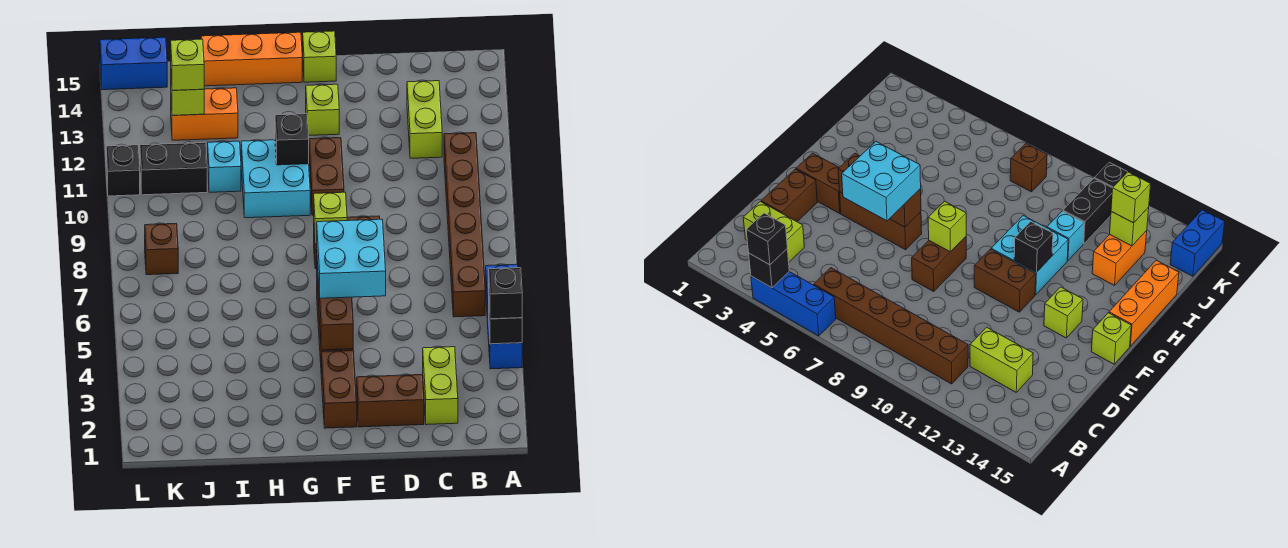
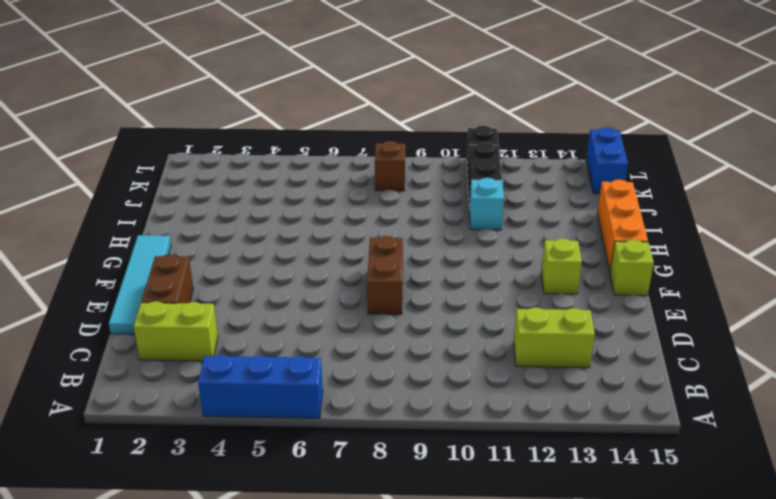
cyan 1x4 tile [109,235,171,334] -> none
none -> brown 1x6 brick [444,133,485,317]
none -> brown 1x2 brick [321,350,357,428]
none -> brown 1x3 brick [840,192,922,250]

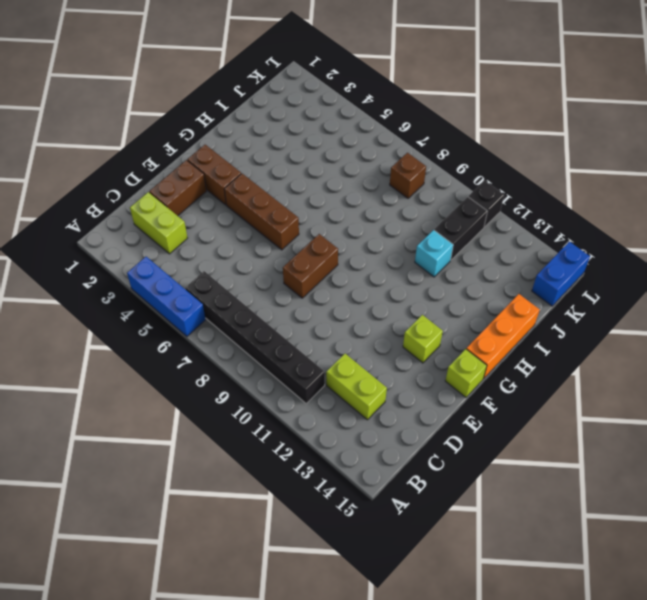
black 1x6 brick [185,271,325,403] -> brown 1x6 brick [444,133,485,317]
none -> brown 1x2 brick [309,138,344,215]
none -> cyan 2x2 brick [241,140,310,218]
none -> orange 1x2 brick [171,88,238,140]

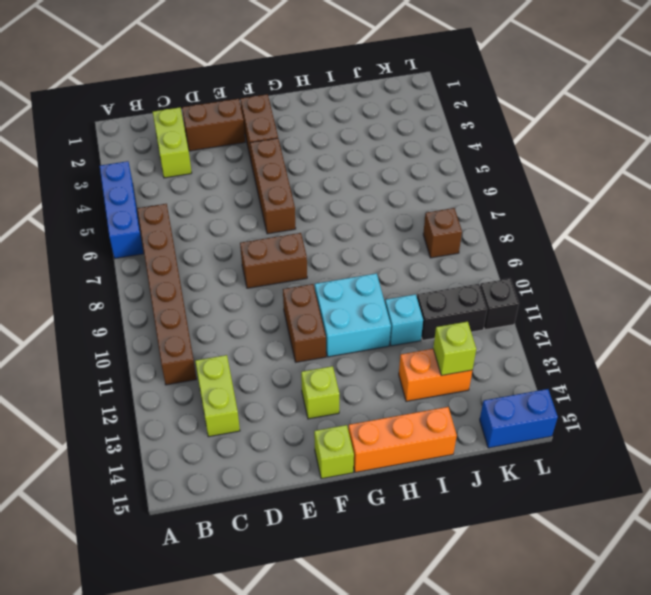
none -> black 1x1 brick [489,308,522,344]
none -> brown 1x3 brick [317,261,353,350]
none -> lime 1x1 brick [314,192,347,244]

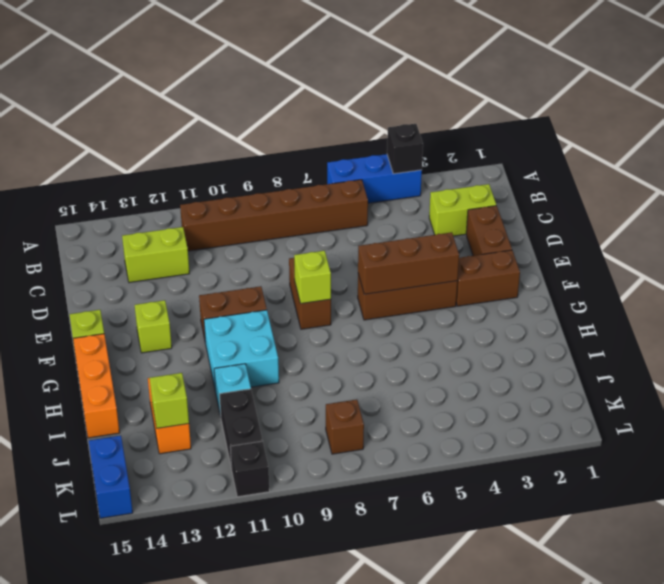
none -> black 1x1 brick [275,114,309,165]
none -> black 1x1 brick [489,268,522,319]
none -> cyan 2x2 brick [317,219,386,298]

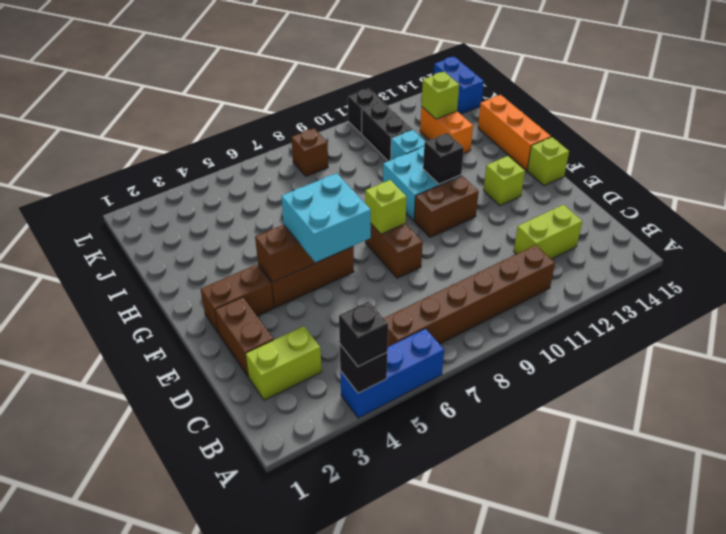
none -> lime 1x1 brick [171,39,204,90]

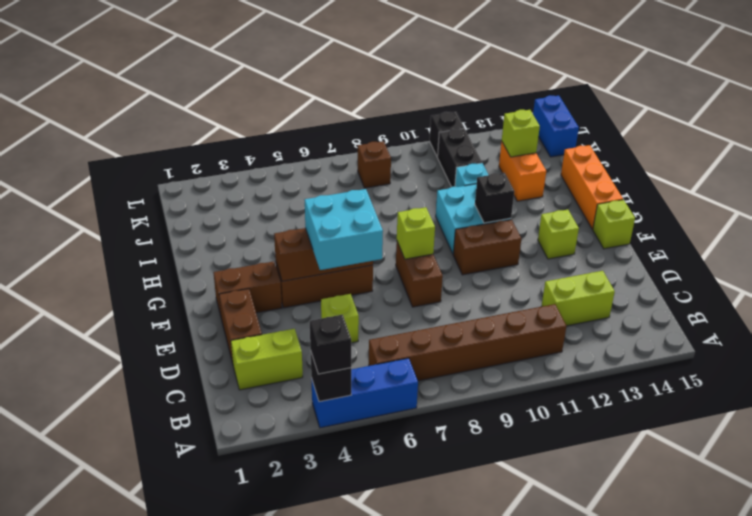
lime 1x1 brick [321,294,359,343] -> lime 1x1 brick moved to [171,39,204,90]

